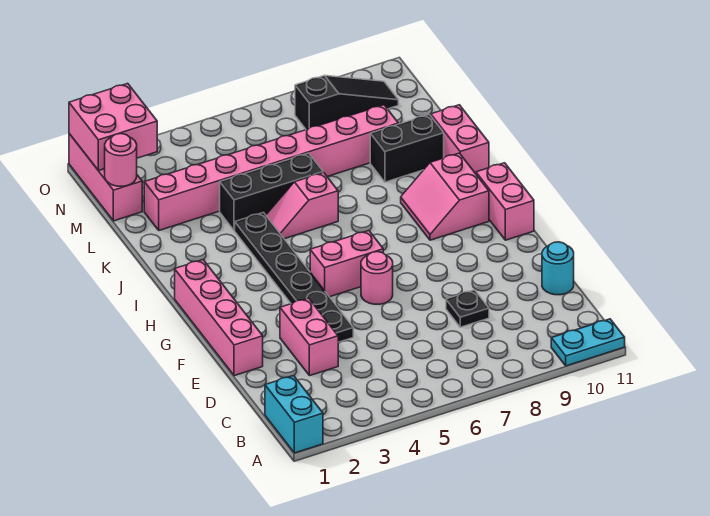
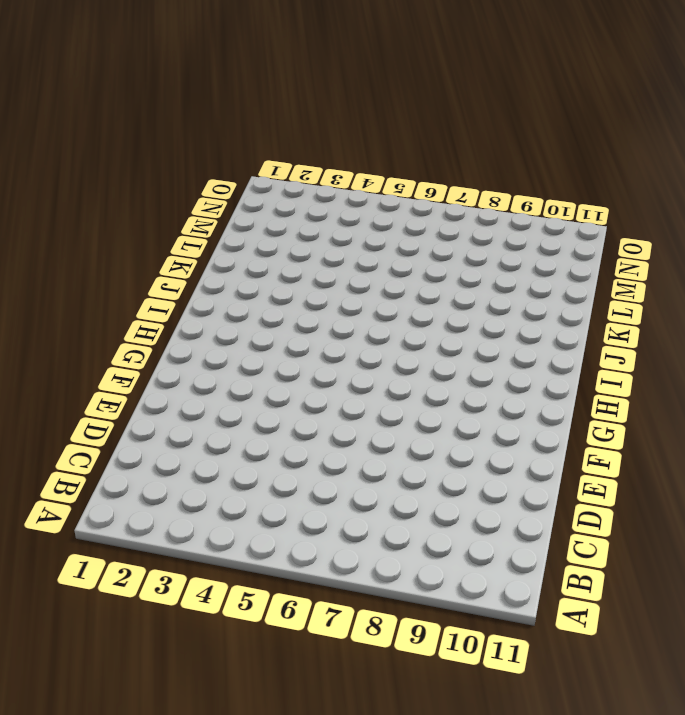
none -> cyan 1x2 brick [265,376,323,453]
none -> cyan 1x2 plate [551,319,625,366]
none -> pink 1x2 brick [280,298,338,376]

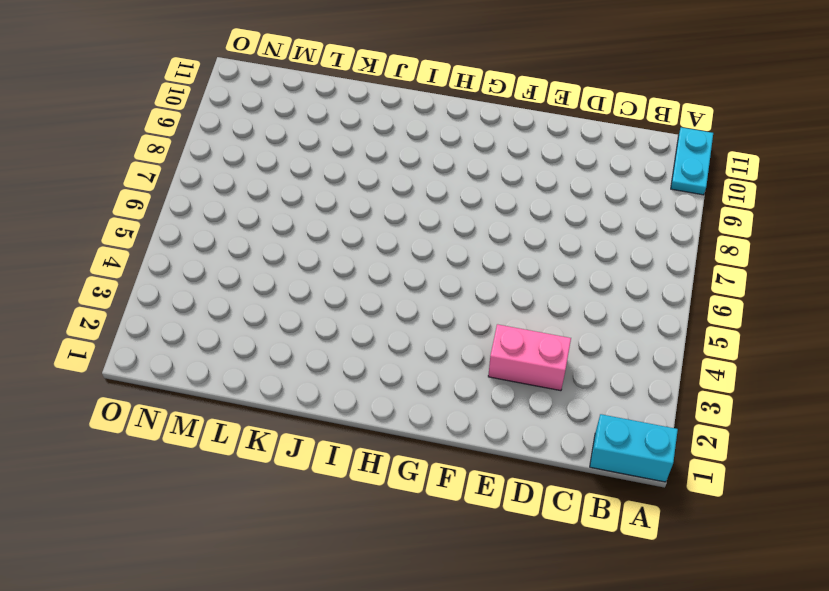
none -> black 1x1 plate [446,290,489,327]
none -> cyan 1x1 round brick [542,242,574,295]
none -> pink 1x4 brick [175,260,263,376]

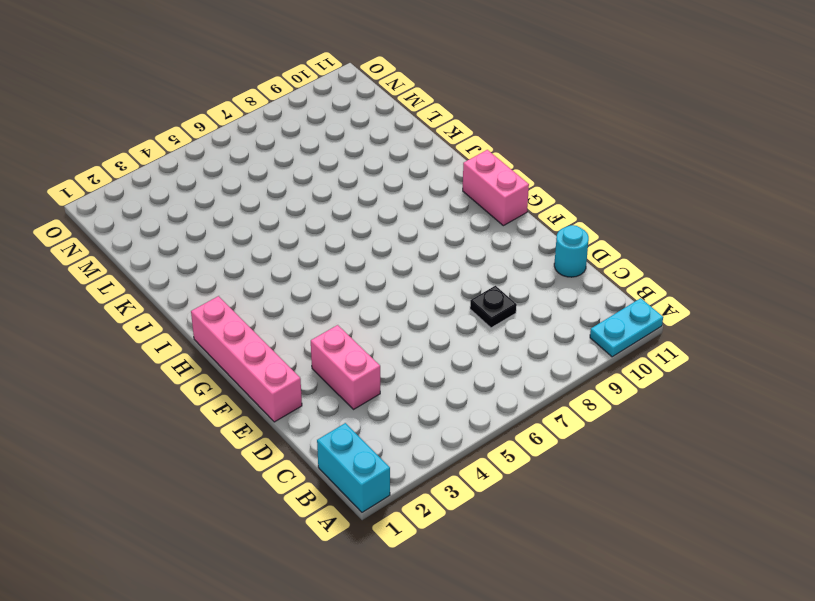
none -> black 1x6 plate [235,213,353,342]
none -> pink 1x1 round brick [361,252,393,304]
none -> pink 1x2 brick [310,231,383,297]

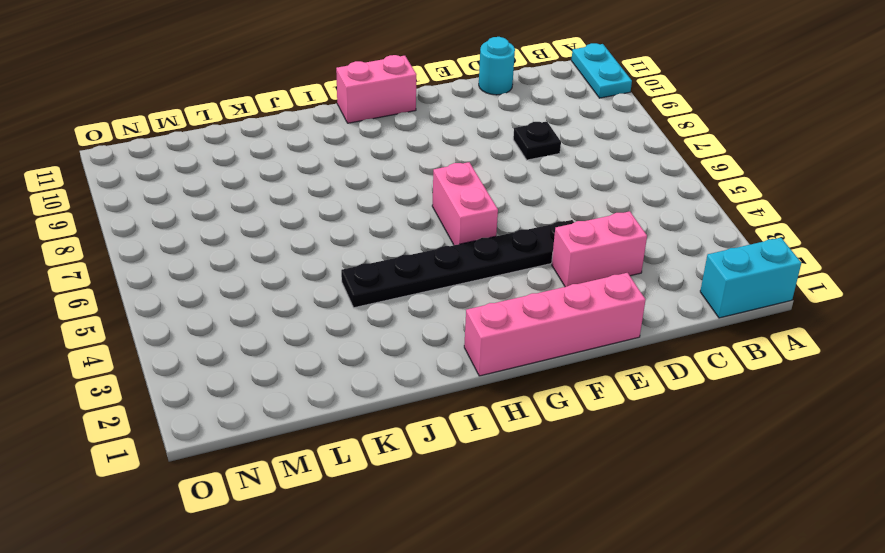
none -> pink 1x1 round brick [361,252,393,304]
none -> pink 2x2 slope [401,153,489,240]
none -> pink 1x2 slope [266,172,338,239]

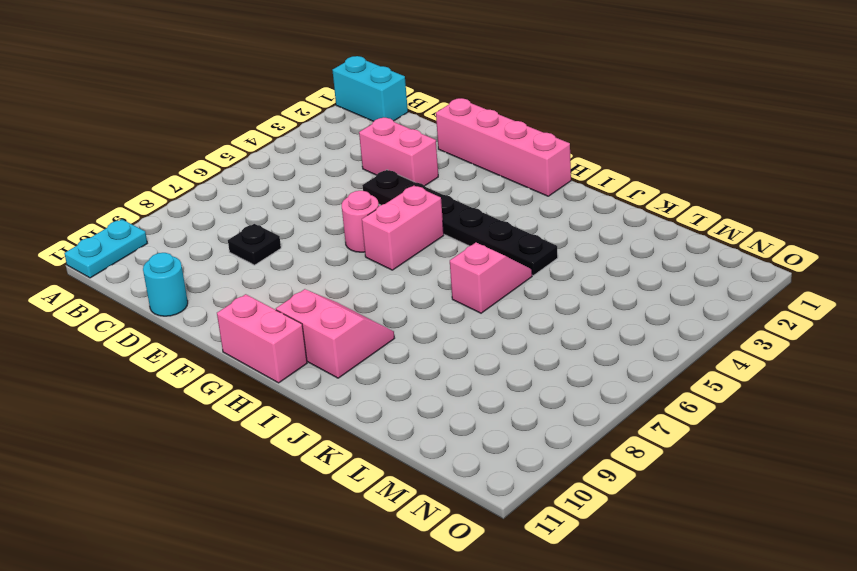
none -> pink 1x2 brick [431,105,489,174]
none -> black 1x3 brick [220,153,323,231]
none -> black 1x2 brick [370,115,444,182]

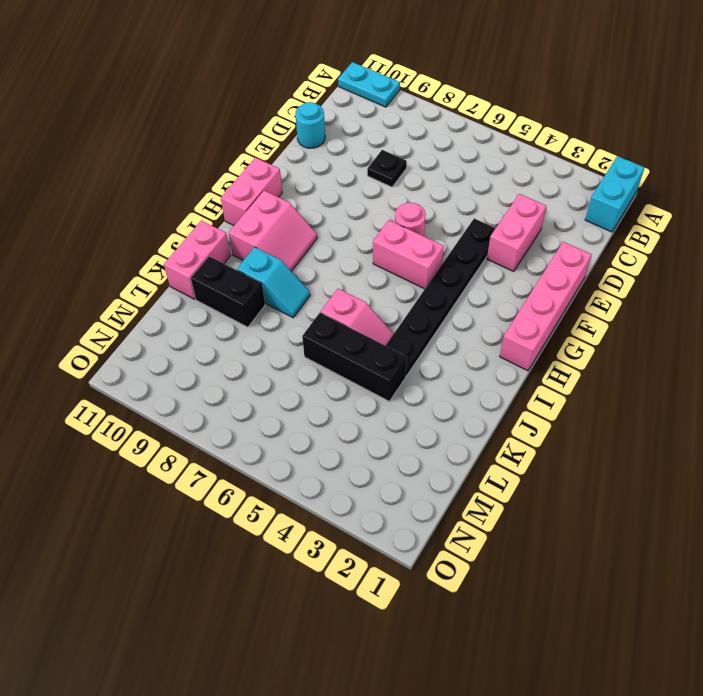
cyan 1x2 slope [237,247,310,318] -> none
none -> pink 1x8 brick [144,105,398,230]
none -> pink 1x3 brick [69,134,142,221]
none -> black 1x3 slope [295,76,398,130]

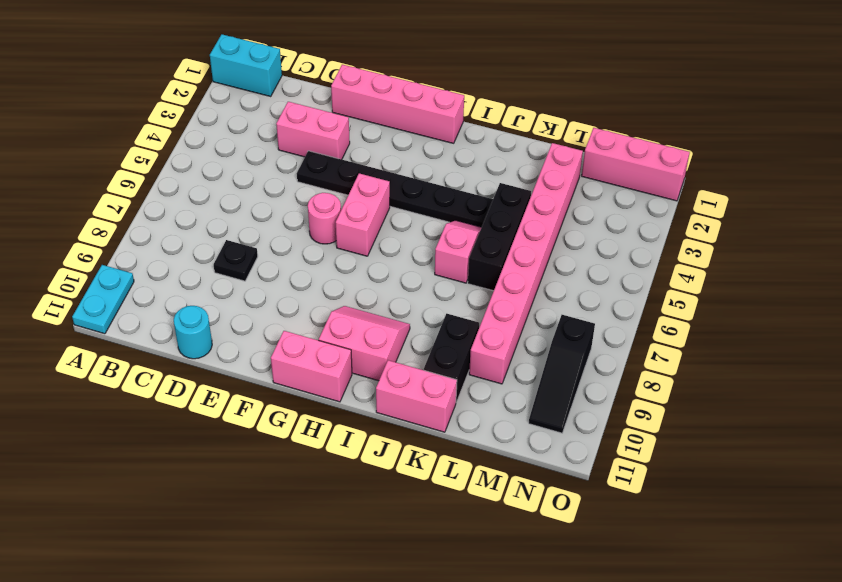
none -> pink 1x1 round brick [105,134,137,186]
none -> pink 2x2 brick [69,83,157,171]

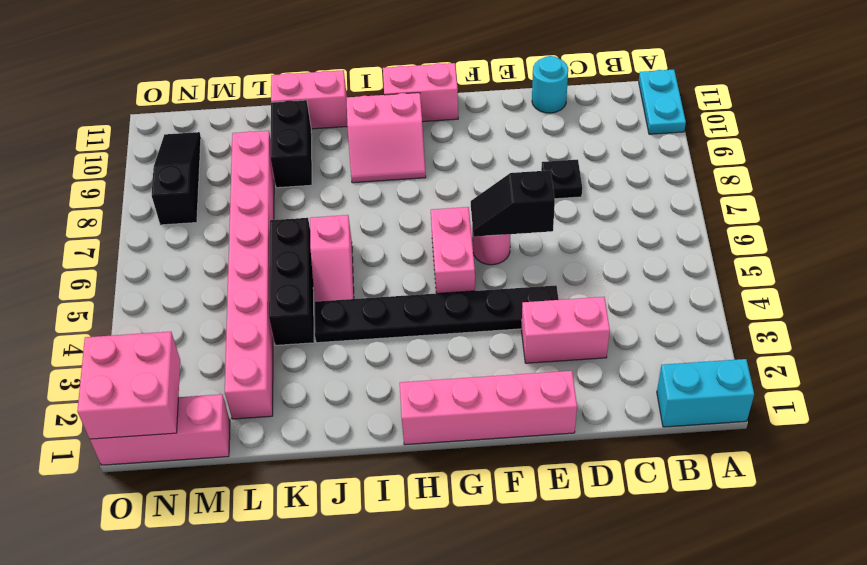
black 1x2 slope [471,170,555,237] -> none
none -> pink 1x1 round brick [105,134,137,186]

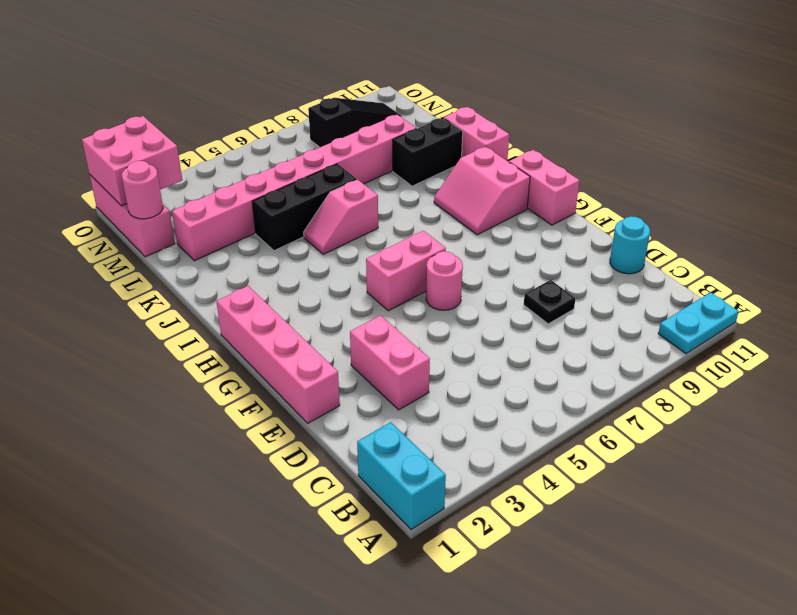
none -> black 1x6 plate [235,213,353,342]

